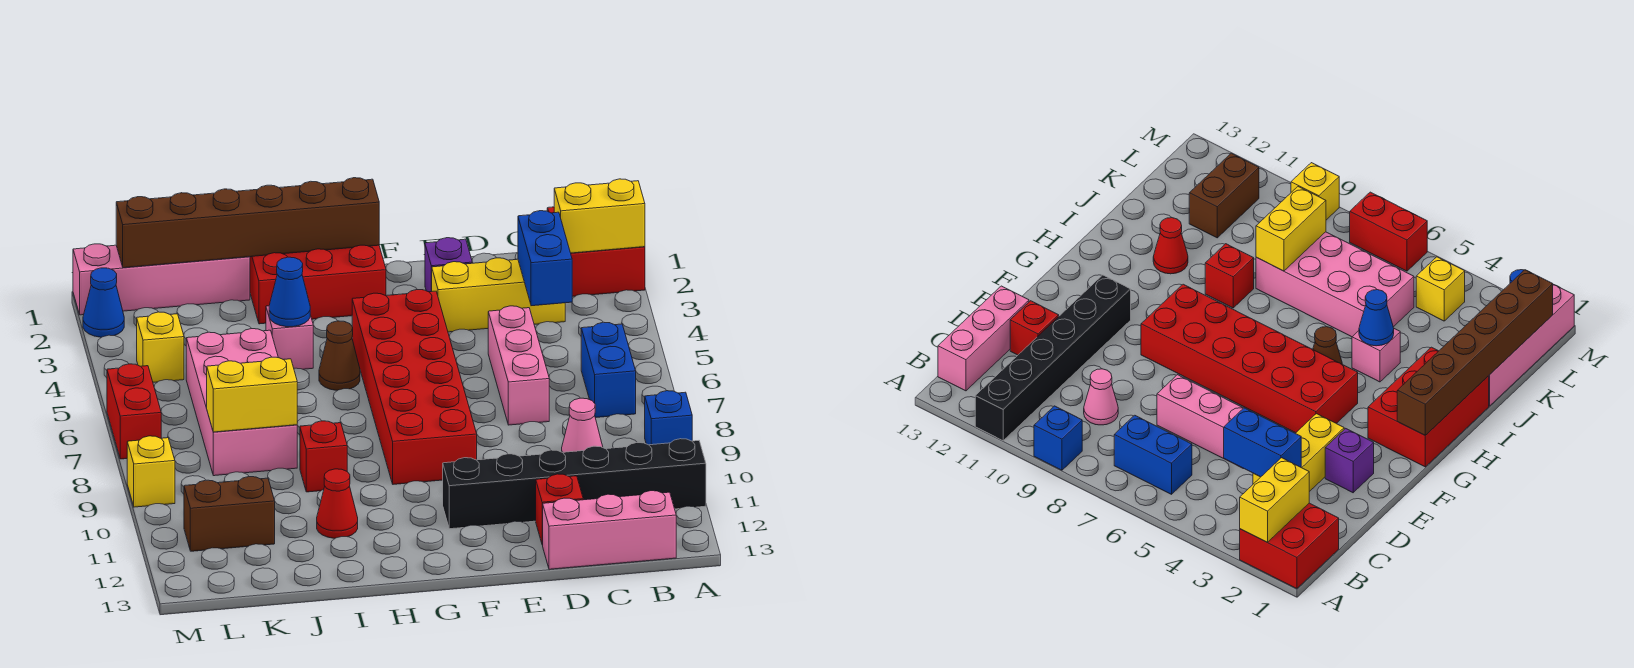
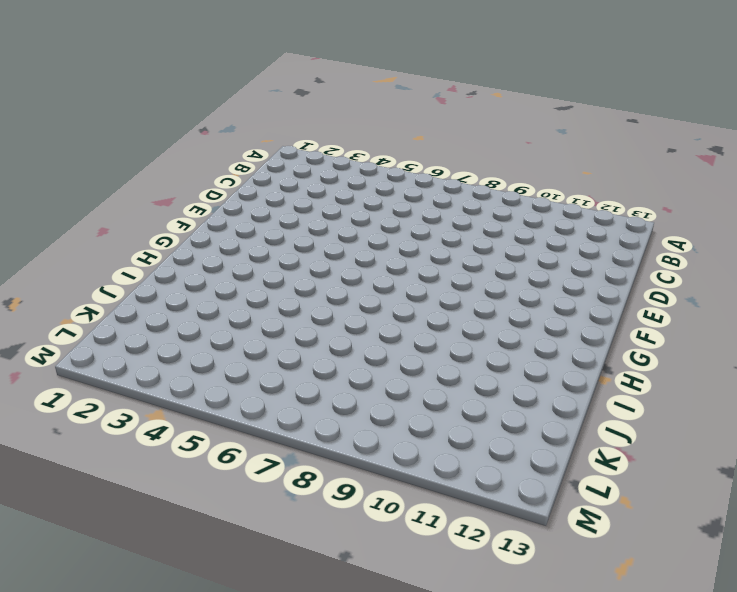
none -> red 2x2 brick [547,207,645,296]
none -> blue 1x1 brick [645,391,692,445]
none -> black 1x6 brick [443,439,706,529]

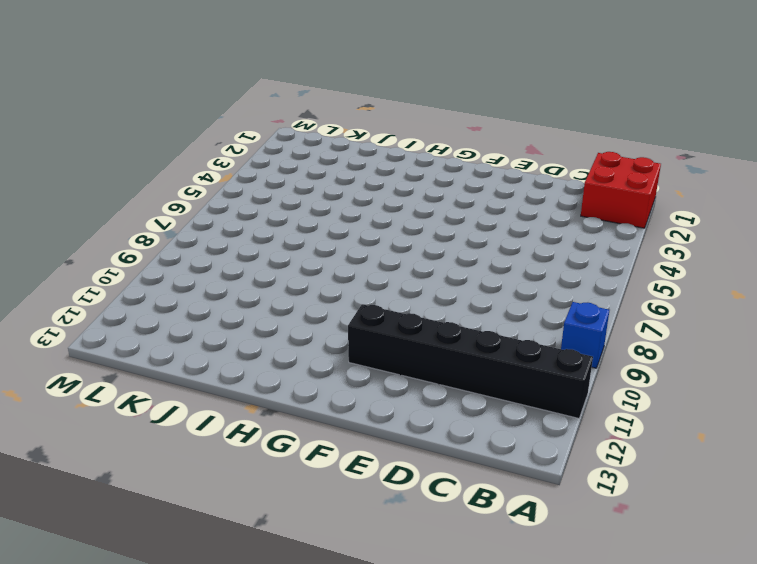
none -> blue 1x2 brick [581,322,636,418]
none -> pink 1x3 brick [543,491,676,569]
none -> yellow 1x3 brick [432,258,565,332]

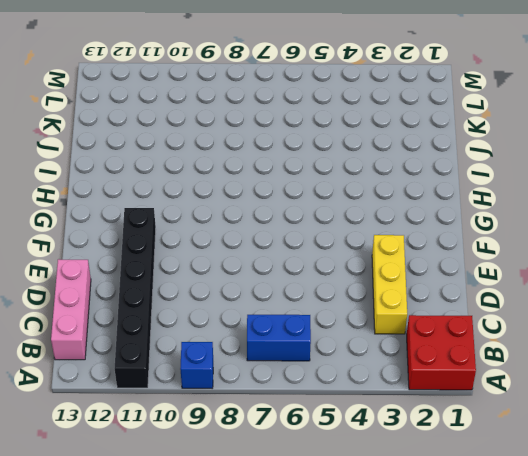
none -> pink 1x1 cone [562,398,603,452]
none -> pink 1x3 brick [488,306,549,425]
none -> red 1x1 brick [536,474,583,545]

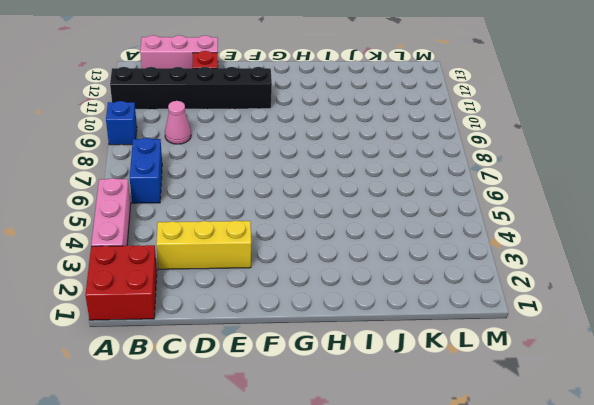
pink 1x3 brick [91,178,131,246] -> pink 1x3 brick moved to [488,306,549,425]
none -> purple 1x1 brick [425,238,472,292]
none -> red 2x6 brick [352,290,477,484]
none -> red 2x3 brick [250,245,386,324]

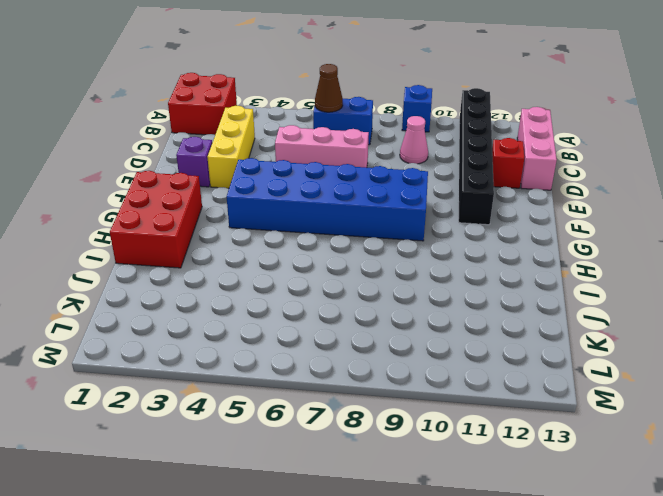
brown 1x1 cone [315,64,343,112] -> brown 1x1 cone moved to [319,321,360,390]
blue 2x6 brick [227,158,428,241] -> red 2x6 brick [352,290,477,484]
none -> pink 1x1 brick [266,306,313,369]
none -> red 1x1 brick [300,421,347,492]
none -> red 1x1 cone [317,469,358,538]

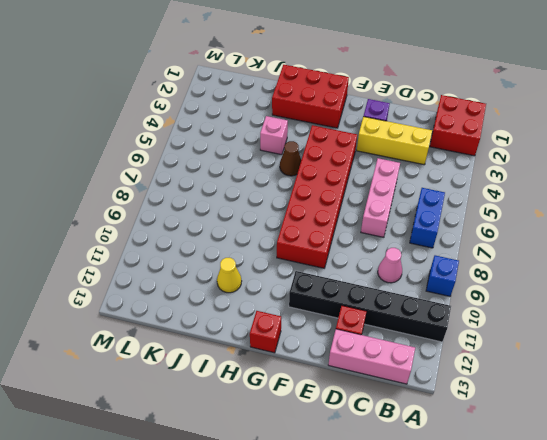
red 1x1 brick [250,311,281,353] -> red 1x1 brick moved to [300,421,347,492]
yellow 1x1 cone [217,258,242,293] -> red 1x1 cone [317,469,358,538]
none -> pink 1x4 brick [73,244,250,315]
none -> pink 2x4 brick [186,329,297,476]
none -> brown 1x2 brick [184,477,275,551]

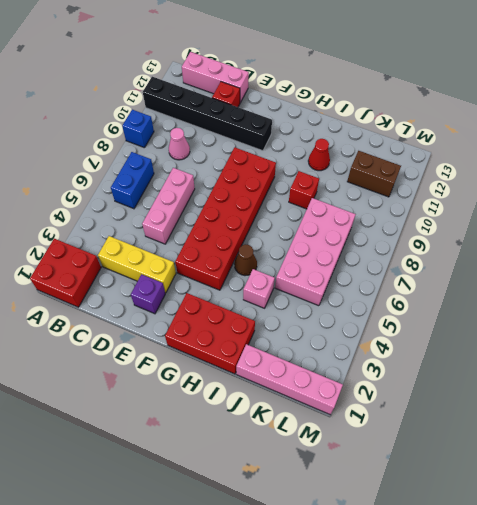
none -> yellow 1x1 brick [137,312,184,382]
none -> blue 1x1 cone [83,268,124,337]
none -> red 1x2 brick [107,364,161,459]

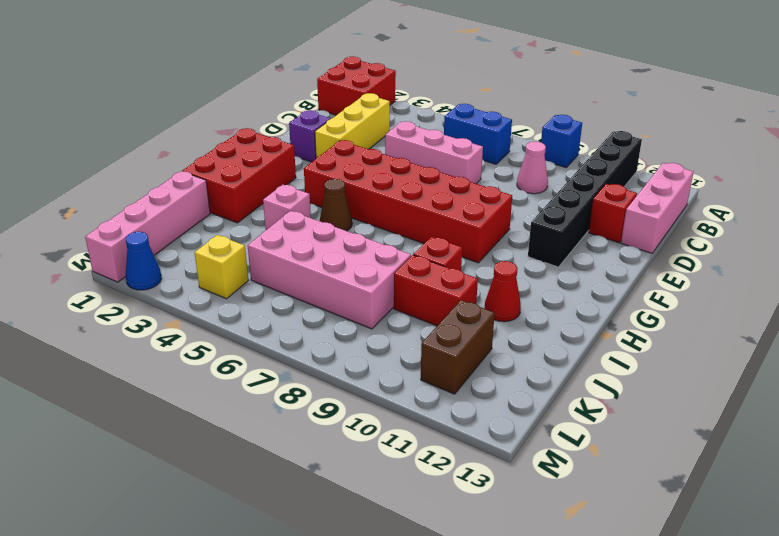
red 1x2 brick [394,255,478,326] -> red 1x2 brick moved to [107,364,161,459]
none -> yellow 1x1 brick [127,436,175,507]
none -> yellow 1x2 brick [554,179,645,253]
none -> blue 1x2 brick [518,211,572,306]

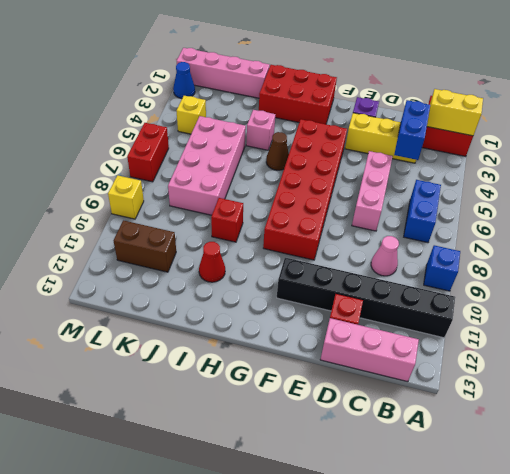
none -> brown 1x6 brick [116,178,379,268]
none -> blue 1x1 cone [269,257,310,327]
none -> yellow 1x2 brick [207,357,297,432]

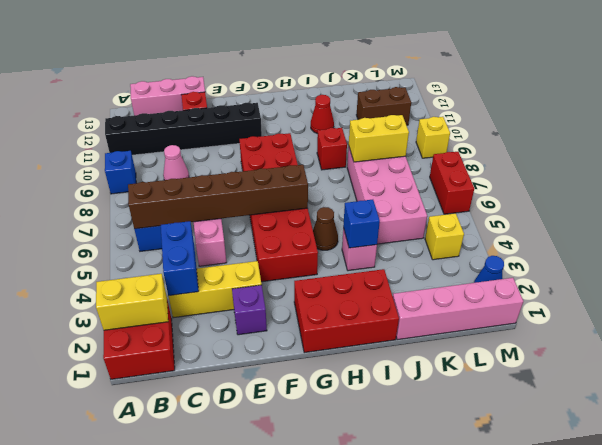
brown 1x6 brick [128,165,308,229] -> brown 1x6 brick moved to [116,178,379,268]
blue 1x1 brick [343,200,380,248] -> blue 1x1 cone [269,257,310,327]

